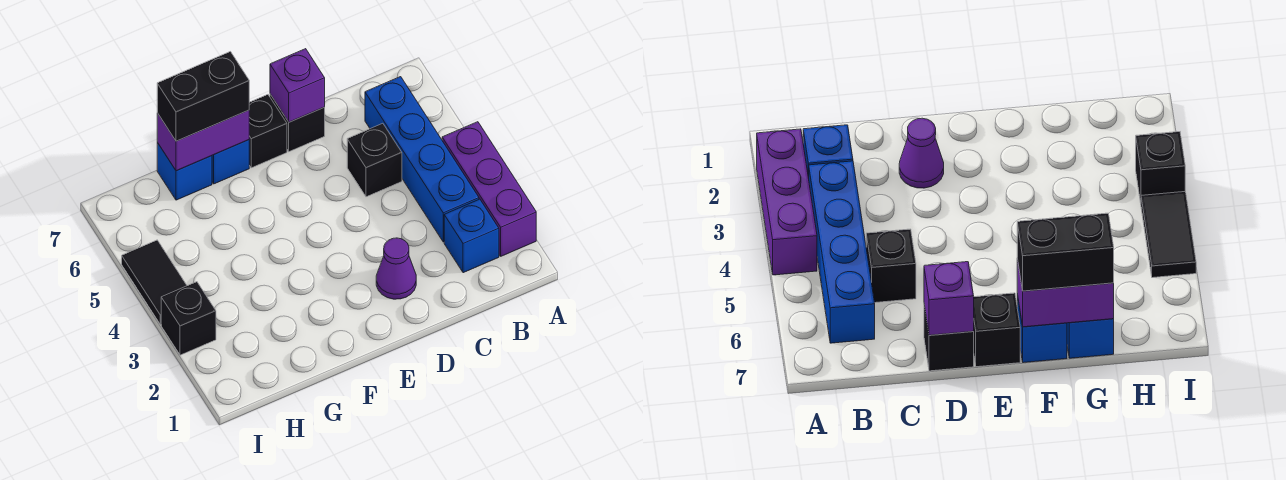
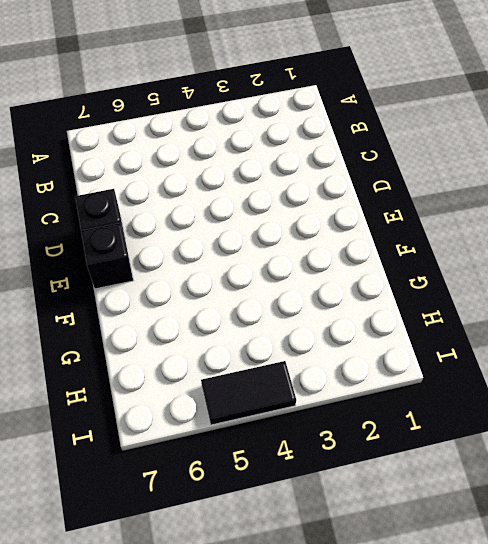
none -> purple 1x3 brick [442,122,536,256]
none -> blue 1x1 brick [444,199,499,273]
none -> blue 1x4 brick [365,77,479,242]

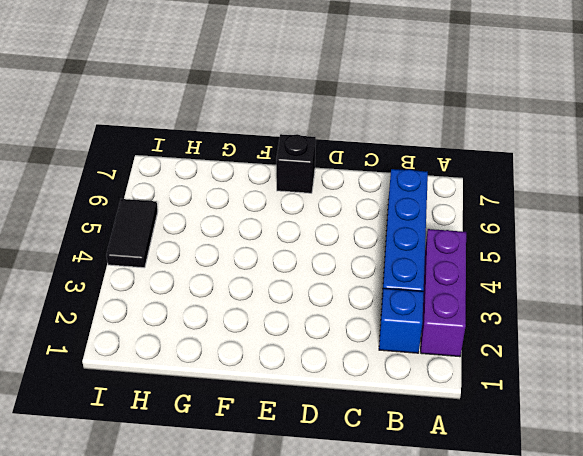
none -> black 1x1 brick [347,123,402,197]
none -> purple 1x1 cone [376,238,416,299]
none -> black 1x1 brick [270,94,325,152]

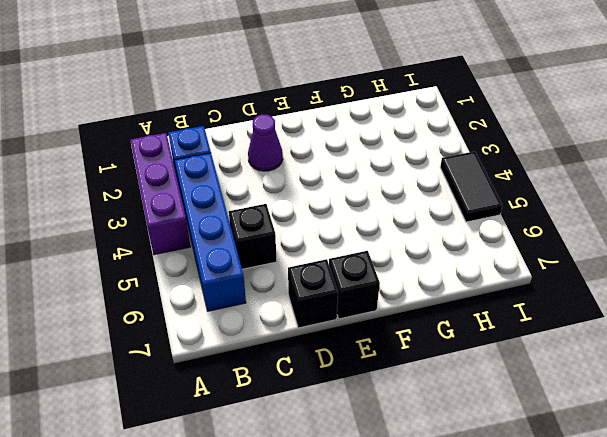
none -> blue 1x1 brick [212,140,249,184]
none -> blue 1x1 brick [157,143,212,200]
none -> black 1x1 brick [161,282,216,355]

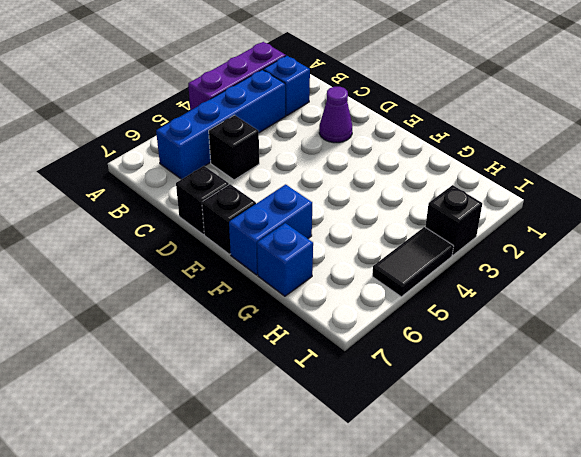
blue 1x2 brick [229,184,312,275] -> blue 1x1 brick [212,140,249,184]
none -> purple 1x1 brick [270,49,325,122]
none -> purple 1x2 brick [157,110,249,171]
none -> black 1x2 brick [157,52,249,141]

